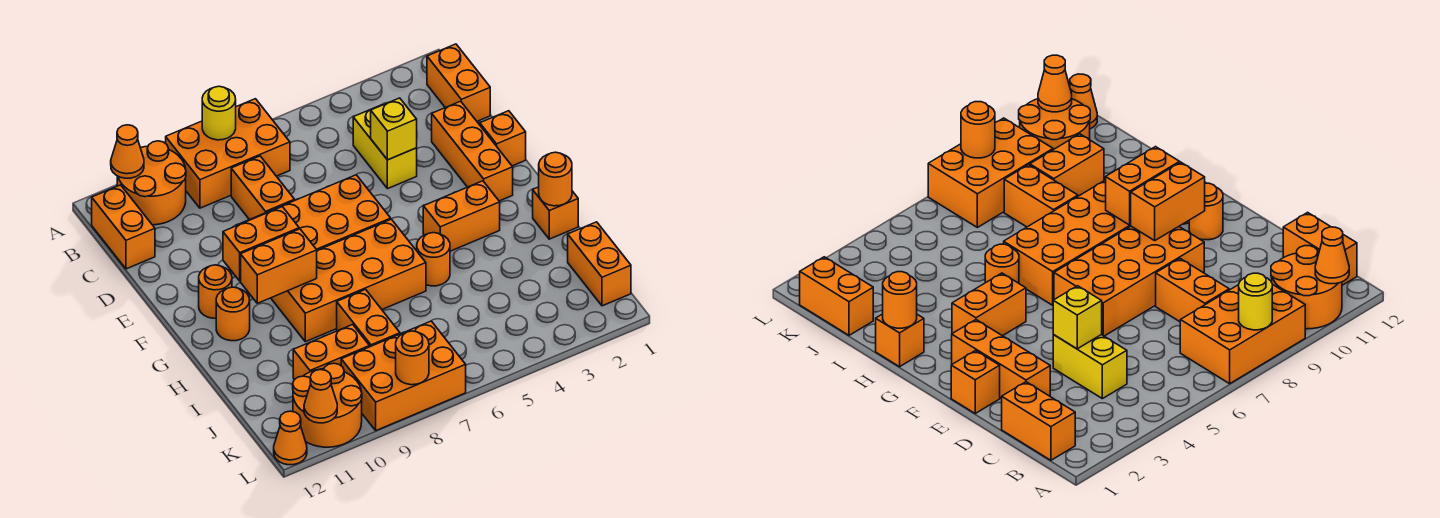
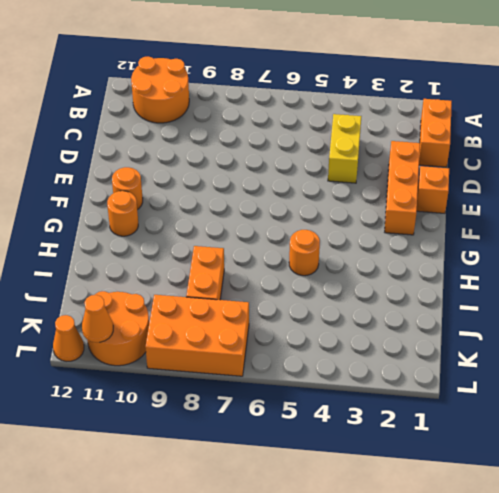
none -> orange 2x3 brick [166,99,290,208]
none -> orange 1x2 brick [92,185,155,269]
none -> orange 1x2 brick [231,156,295,220]

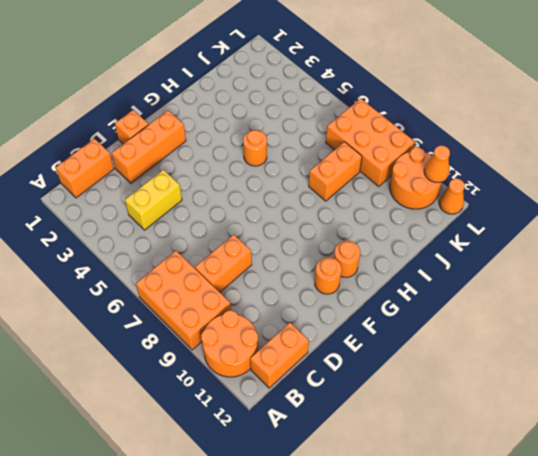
none -> orange 2x4 brick [236,175,391,250]
none -> orange 1x2 brick [423,181,500,251]
none -> orange 2x4 brick [271,219,426,342]

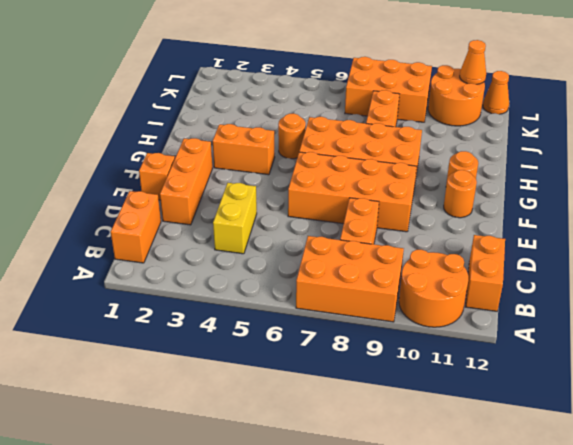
none -> orange 1x1 brick [533,187,578,239]
none -> orange 1x2 brick [568,222,631,306]
none -> orange 1x2 brick [293,324,370,380]

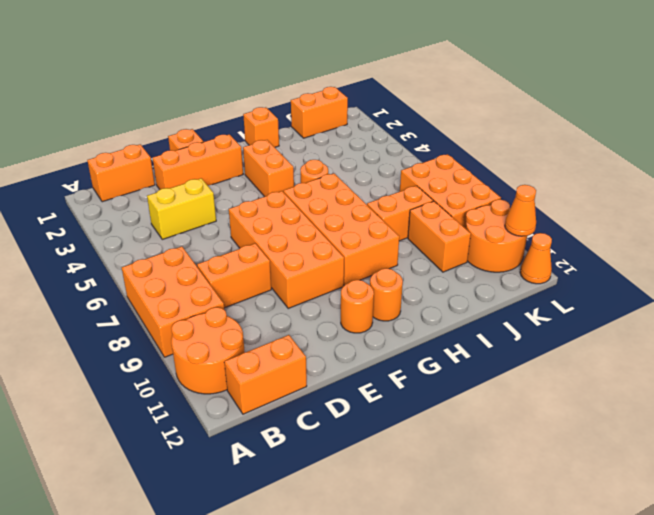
none -> yellow 1x1 round brick [202,86,236,140]
none -> orange 1x1 cone [111,125,144,178]
none -> yellow 1x1 brick [371,98,417,160]

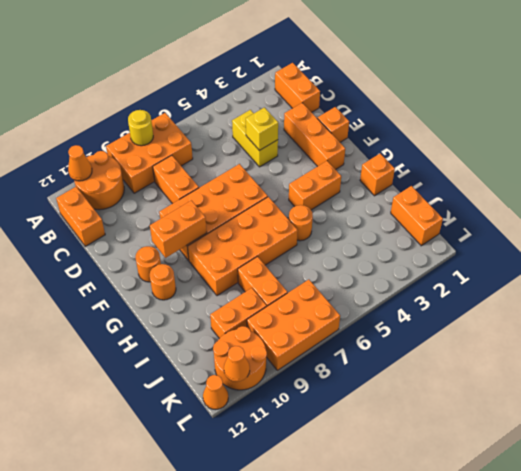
none -> orange 1x2 brick [241,229,317,303]
none -> orange 1x1 round brick [539,152,572,206]
none -> orange 1x1 round brick [396,331,429,385]

